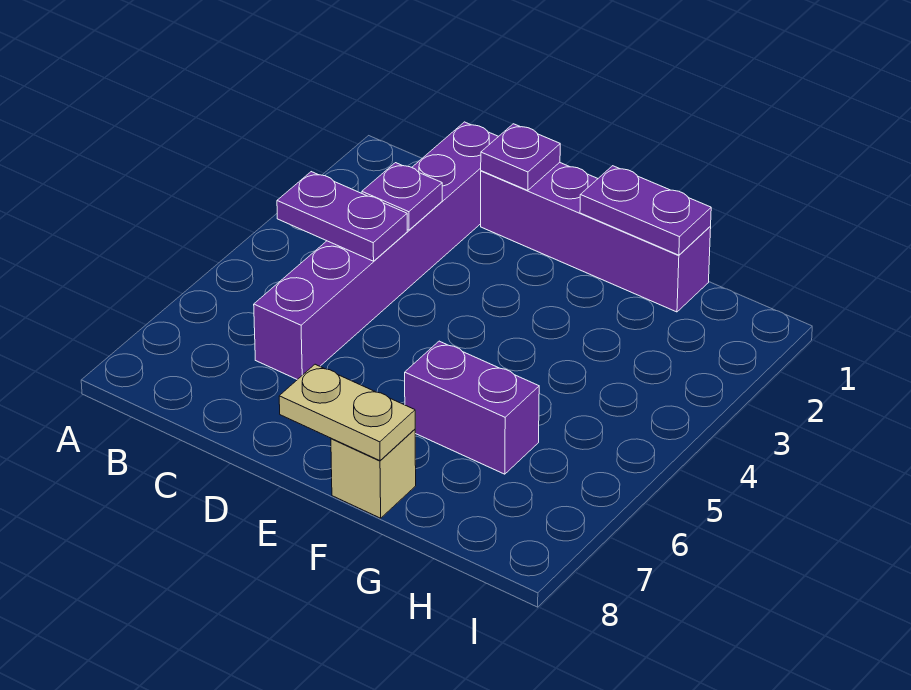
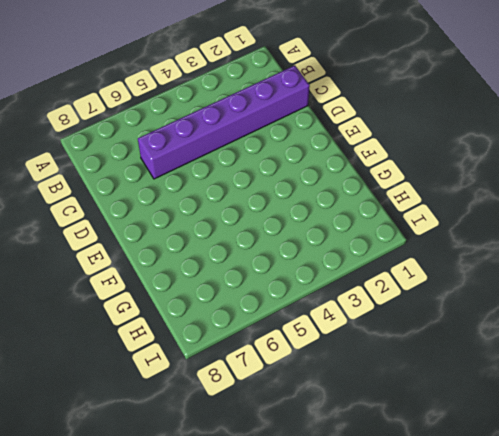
none -> purple 1x4 brick [481,162,711,312]
none -> purple 1x2 brick [405,341,539,474]

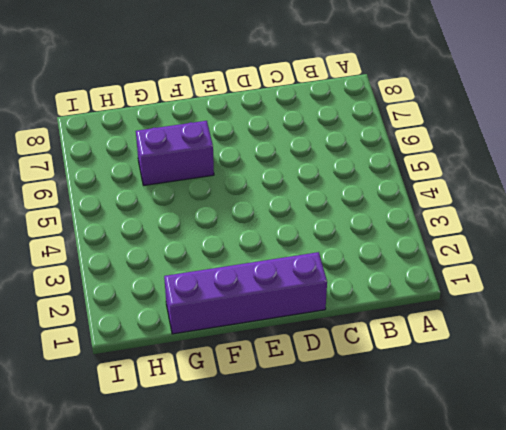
none -> purple 1x6 brick [254,122,499,380]
none -> tan 1x1 brick [331,429,416,518]

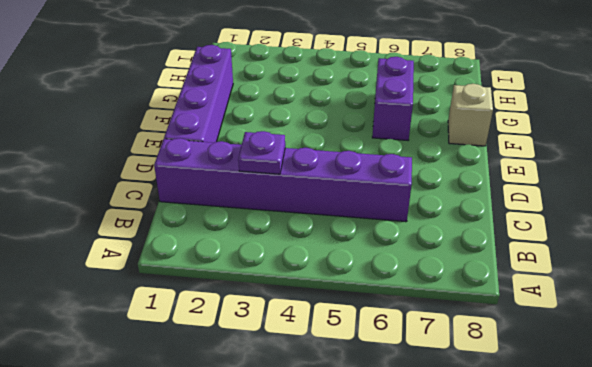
none -> purple 1x2 plate [277,172,407,261]
none -> purple 1x1 plate [481,124,560,190]

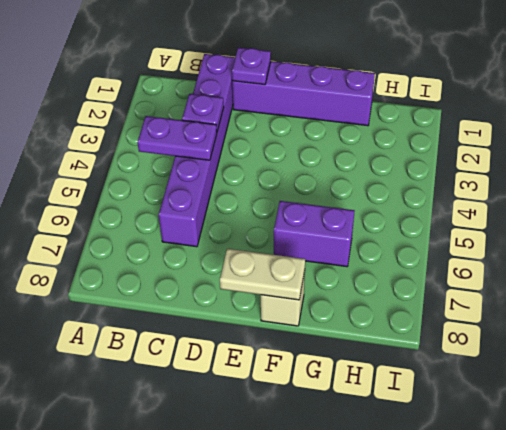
none -> purple 1x2 plate [580,166,711,255]

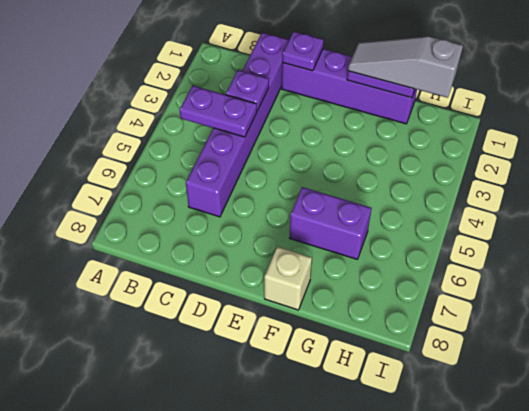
grey 1x3 slope [348,36,463,98] -> none
none -> tan 1x2 plate [279,364,415,461]

